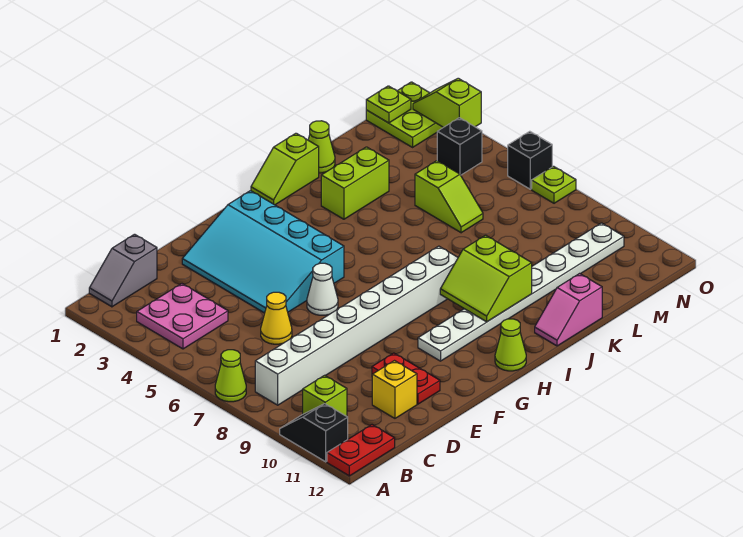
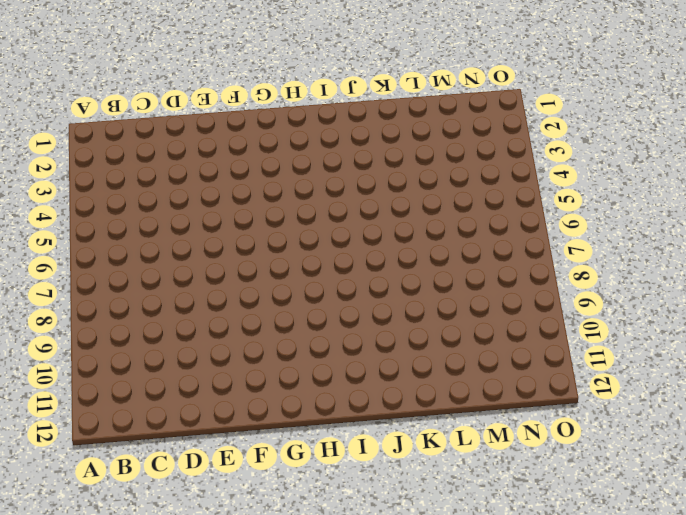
none -> lime 1x1 cone [215,350,246,402]
none -> black 1x2 slope [280,404,348,462]
none -> red 1x2 plate [327,425,395,476]

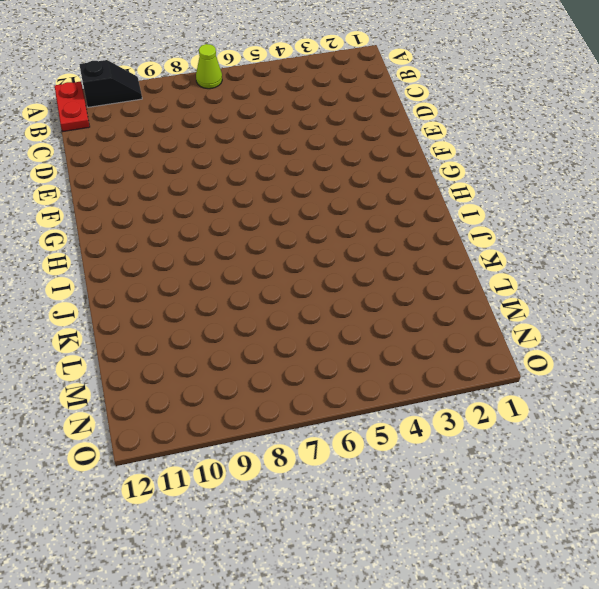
none -> grey 1x2 slope [89,234,157,307]
none -> pink 2x2 plate [137,284,228,349]
none -> white 1x8 brick [255,246,458,405]

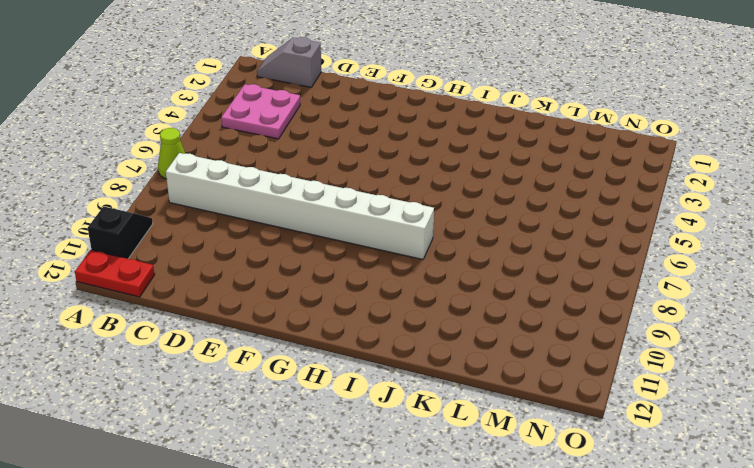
none -> lime 1x1 brick [303,375,347,416]
none -> yellow 1x1 cone [261,292,292,344]
none -> yellow 1x1 brick [372,361,417,418]

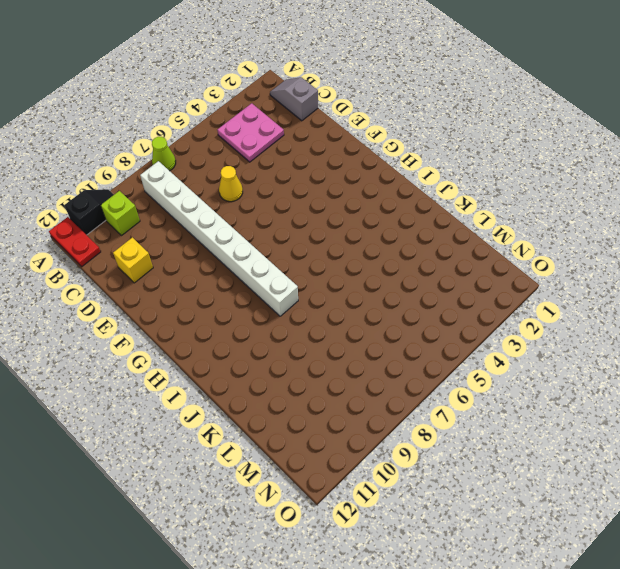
none -> cyan 3x4 slope [182,191,344,313]
none -> red 1x2 plate [372,353,440,404]
none -> white 1x1 cone [307,263,338,315]

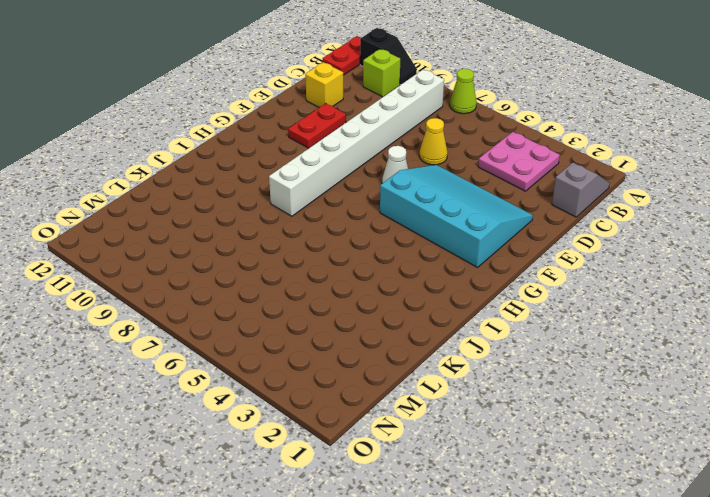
red 1x2 plate [288,104,346,148] -> red 1x2 plate turned to [372,353,440,404]
none -> white 1x8 plate [418,223,624,361]
none -> lime 1x1 cone [495,319,526,371]
none -> lime 1x2 slope [251,133,319,205]

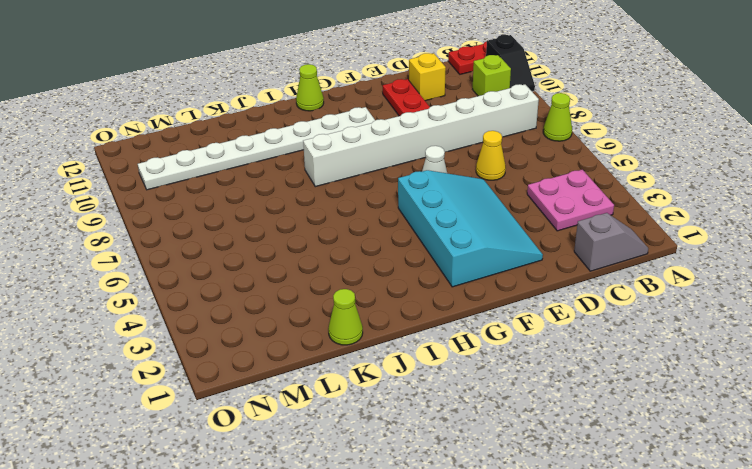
none -> lime 1x2 slope [251,133,319,205]
none -> lime 1x2 brick [321,147,389,219]
none -> pink 1x2 slope [535,274,602,346]

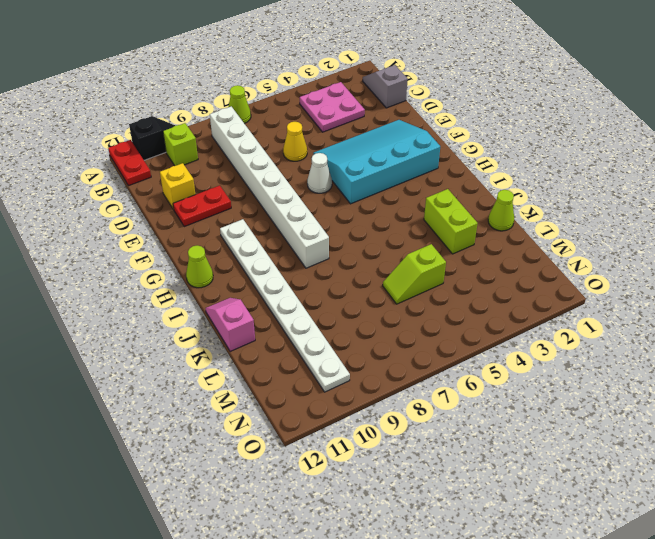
none -> lime 1x2 slope [251,133,319,205]
none -> lime 2x2 plate [366,82,443,147]
none -> black 1x1 brick [437,118,482,175]

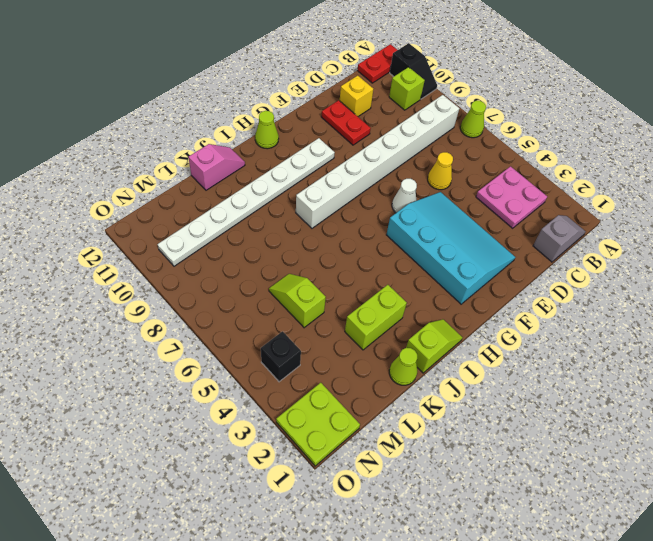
none -> black 1x1 brick [508,131,552,189]
none -> lime 1x1 plate [532,166,576,203]
none -> lime 2x2 slope [440,235,532,322]

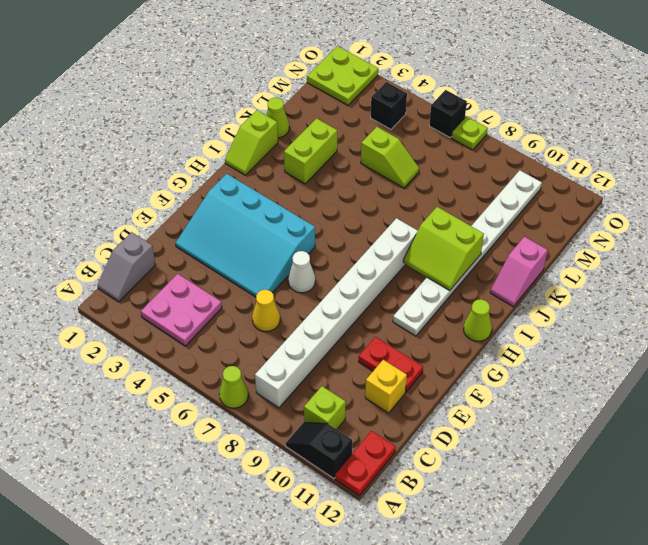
none -> lime 1x1 plate [366,86,411,123]
none -> lime 1x2 slope [413,78,481,127]

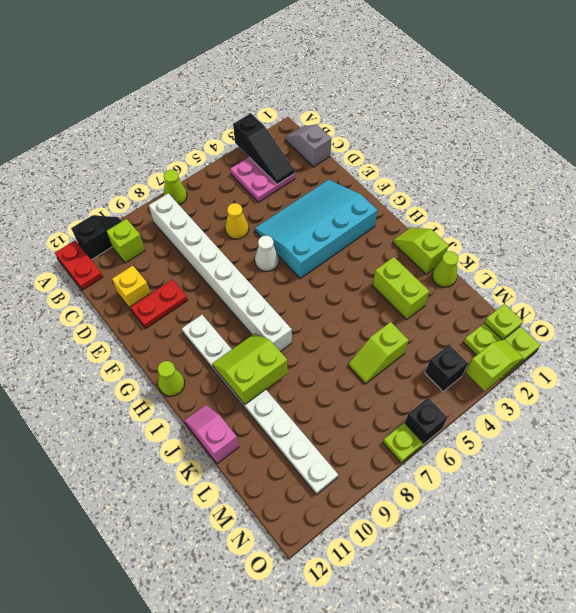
black 1x3 slope [233,113,295,185] -> none

